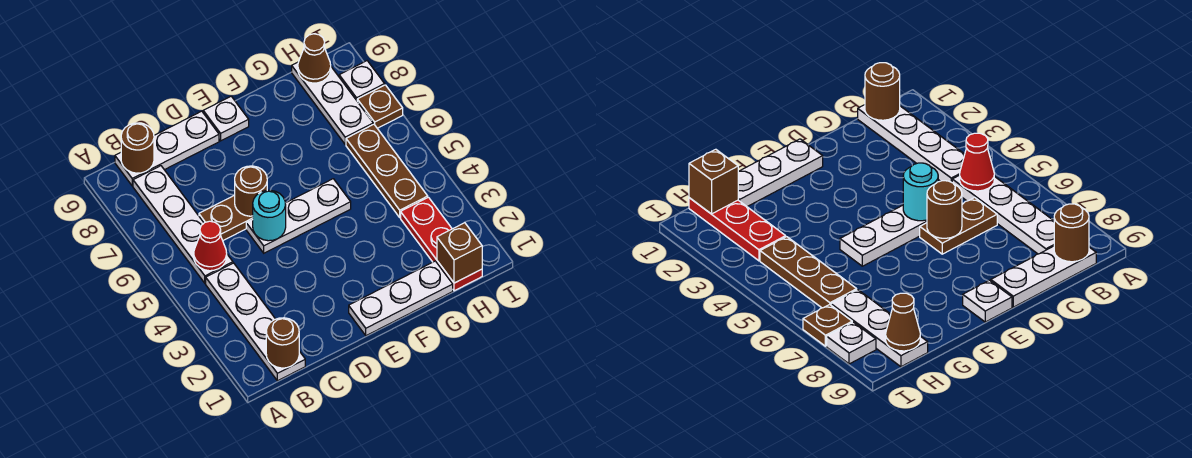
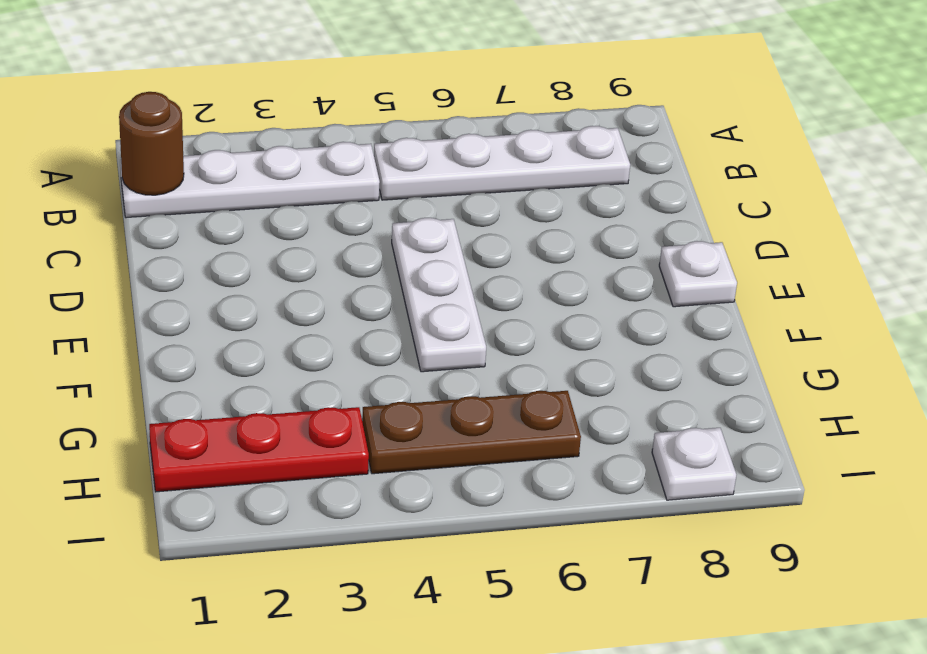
none -> white 1x3 plate [115,111,219,186]
none -> brown 1x2 plate [199,195,253,240]
none -> white 1x3 plate [349,261,453,336]

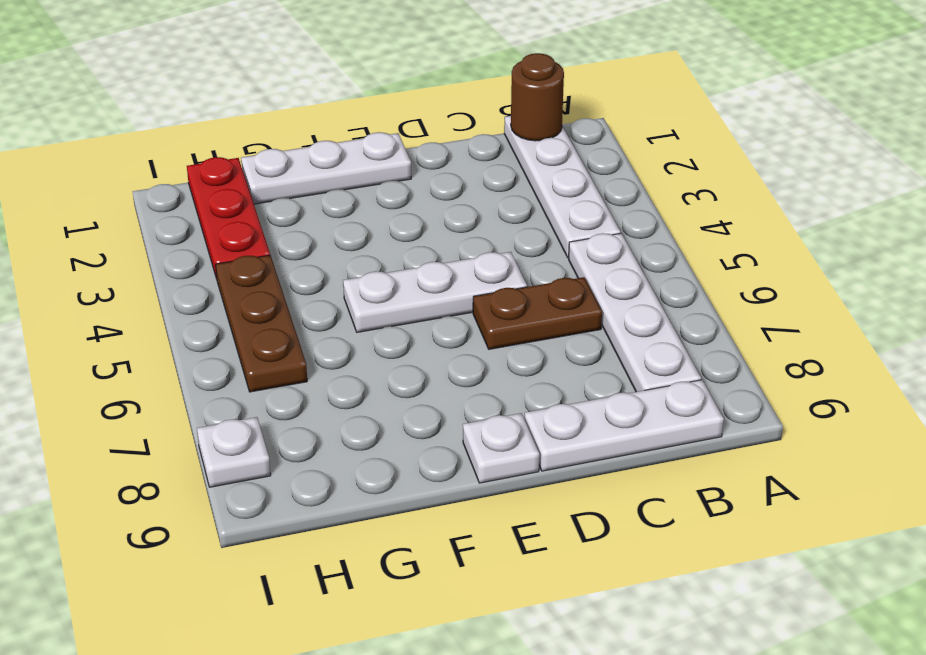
none -> white 1x3 plate [292,62,373,144]
none -> brown 1x1 plate [357,85,403,128]
none -> red 1x1 cone [194,221,227,271]

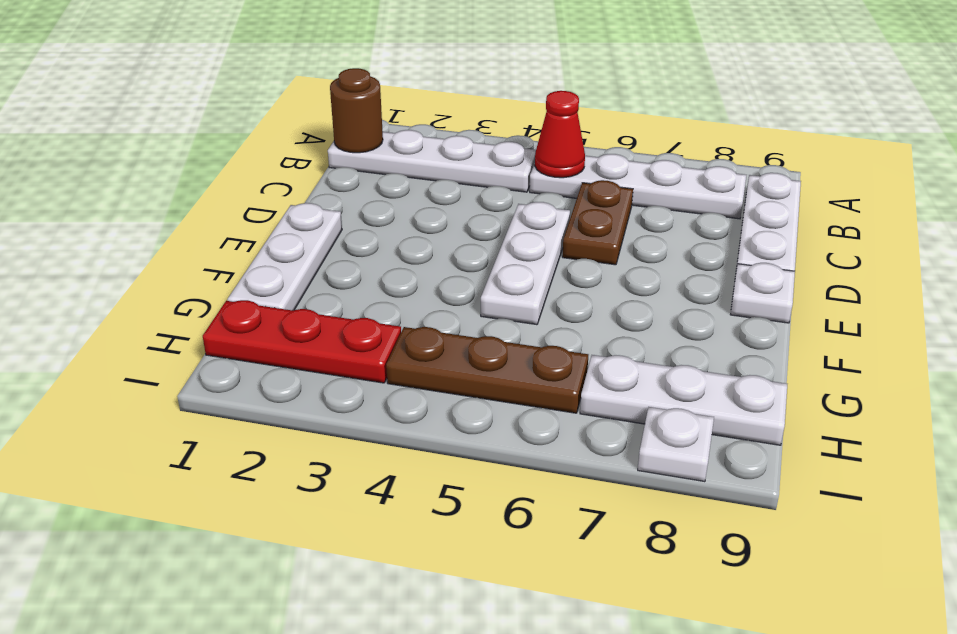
none -> brown 1x1 plate [357,85,403,128]
none -> brown 1x1 round brick [121,123,154,173]
none -> cyan 1x1 round brick [253,190,286,241]

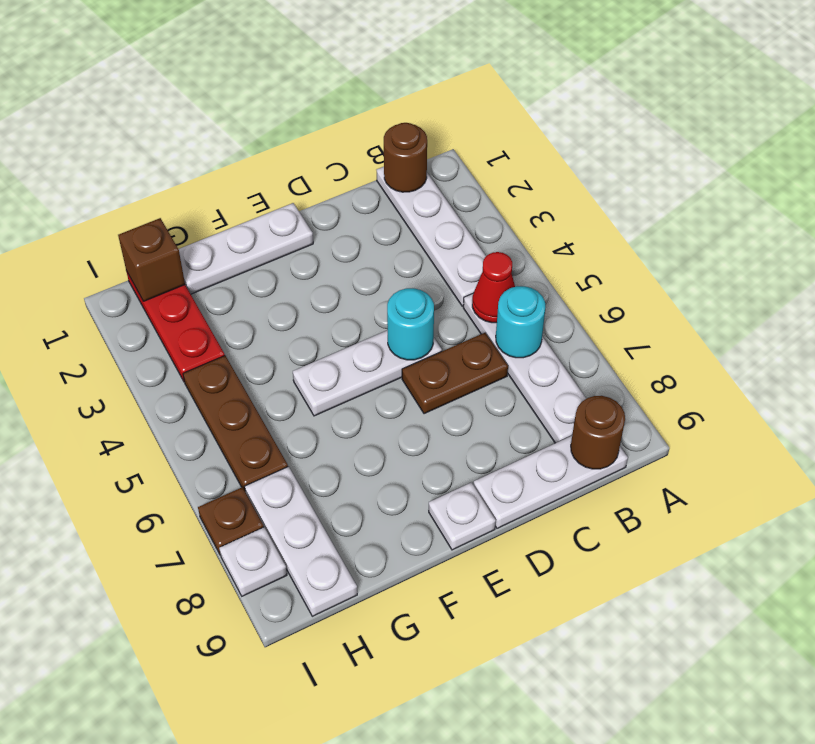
cyan 1x1 round brick [496,286,546,358] -> none
none -> brown 1x1 round brick [235,166,267,216]
none -> brown 1x1 cone [298,34,331,83]

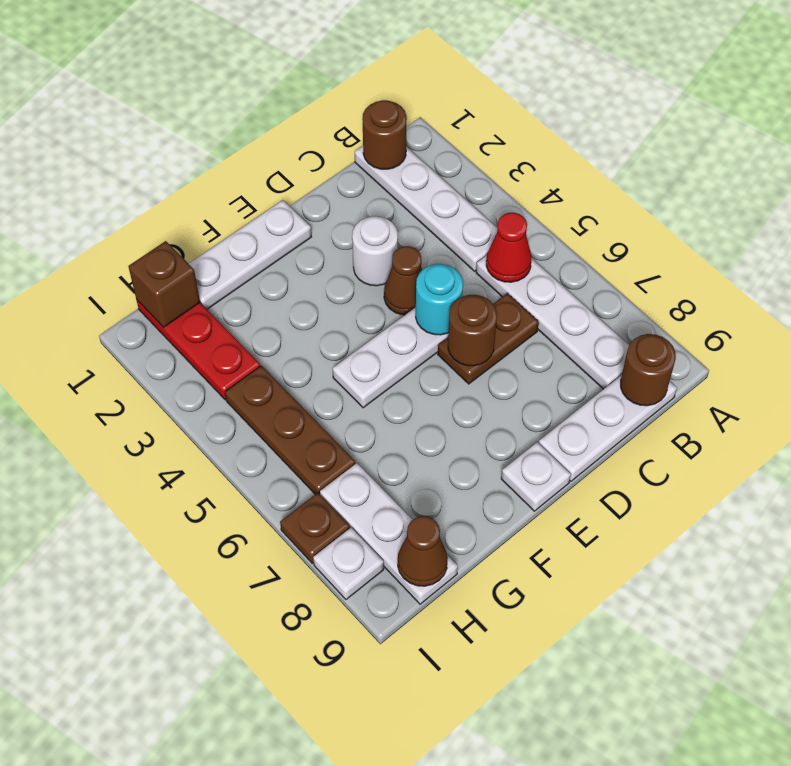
white 1x1 round brick [352,216,398,286] -> none
brown 1x1 cone [384,246,422,315] -> none

